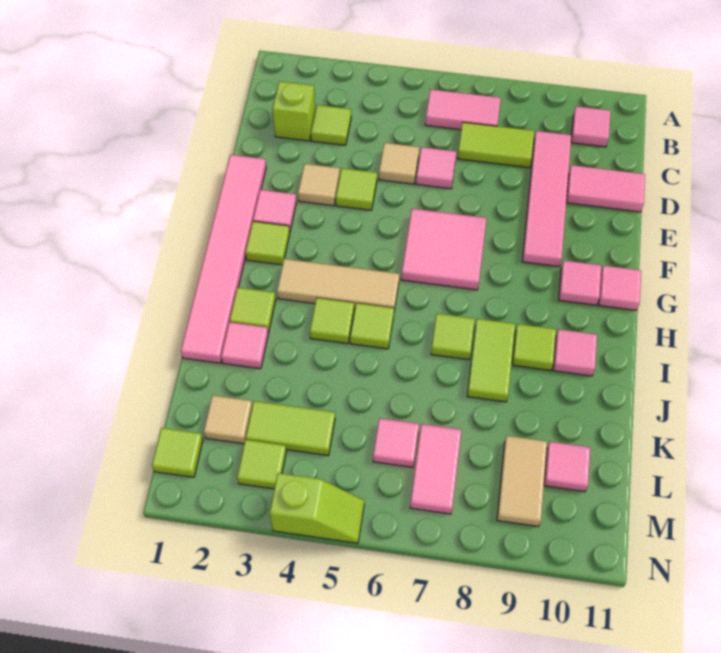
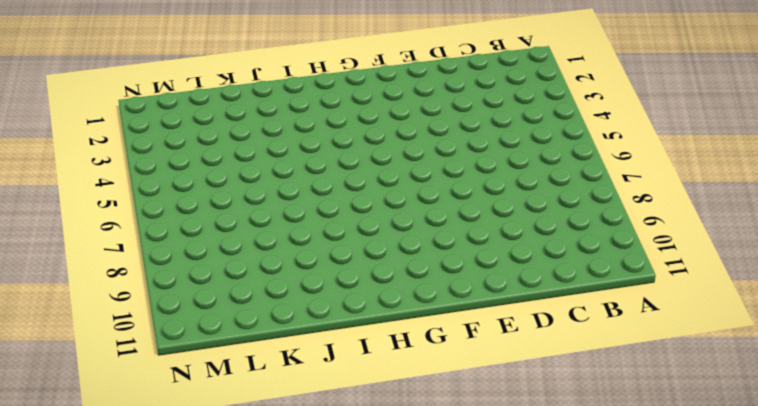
none -> pink 1x2 tile [425,89,501,130]
none -> pink 1x1 tile [571,106,611,147]
none -> lime 1x1 brick [272,81,315,141]
none -> lime 1x1 tile [311,105,351,145]

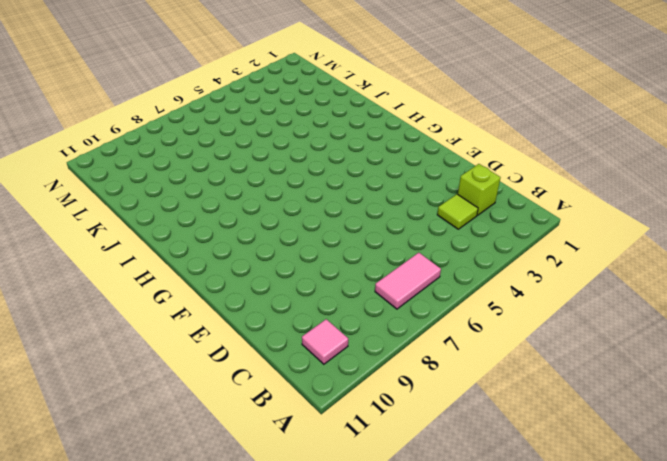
none -> lime 1x2 tile [458,122,534,168]
none -> pink 1x4 tile [522,131,572,267]
none -> tan 1x1 tile [379,143,419,184]
none -> pink 1x1 tile [416,147,456,189]

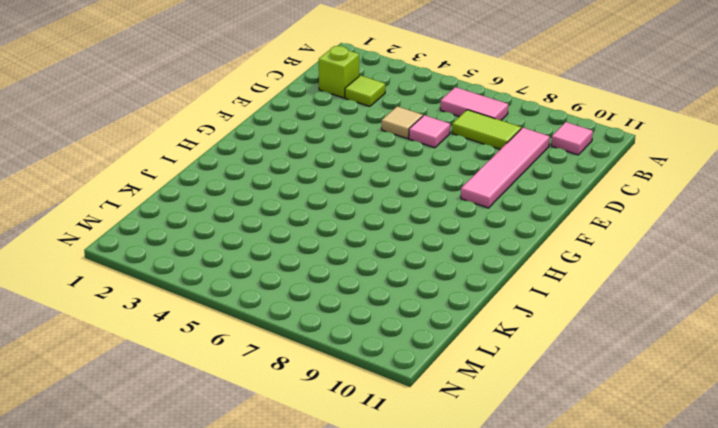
none -> pink 1x2 tile [566,165,645,212]
none -> pink 1x6 tile [181,155,266,363]
none -> tan 1x1 tile [298,164,340,206]
none -> lime 1x1 tile [336,168,377,210]

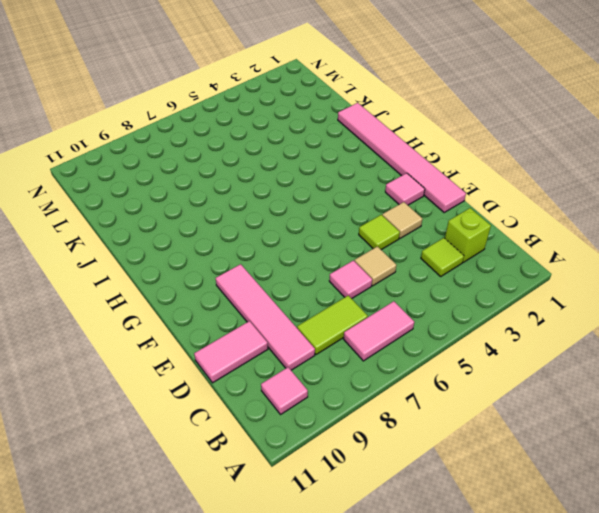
none -> pink 2x2 tile [401,209,487,290]
none -> lime 1x1 tile [245,221,290,265]
none -> pink 1x1 tile [559,261,601,305]
none -> pink 1x1 tile [599,266,641,310]

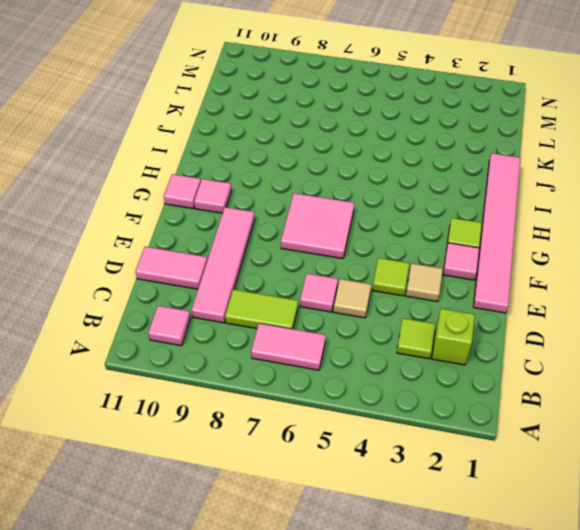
none -> tan 1x3 tile [277,259,399,310]
none -> lime 1x1 tile [230,287,276,333]
none -> lime 1x1 tile [310,298,354,344]
none -> lime 1x1 tile [350,303,394,349]

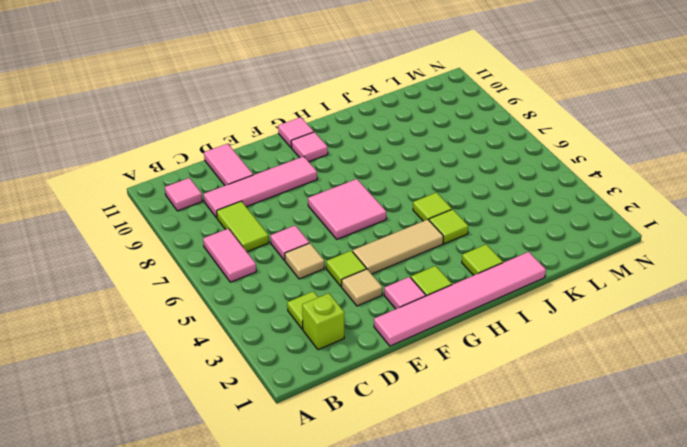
tan 1x3 tile [353,219,444,274] -> tan 1x3 tile turned to [277,259,399,310]
none -> lime 1x1 tile [431,314,475,360]
none -> lime 1x2 tile [467,319,515,402]
none -> lime 1x1 tile [512,324,556,371]
none -> pink 1x1 tile [553,329,597,376]

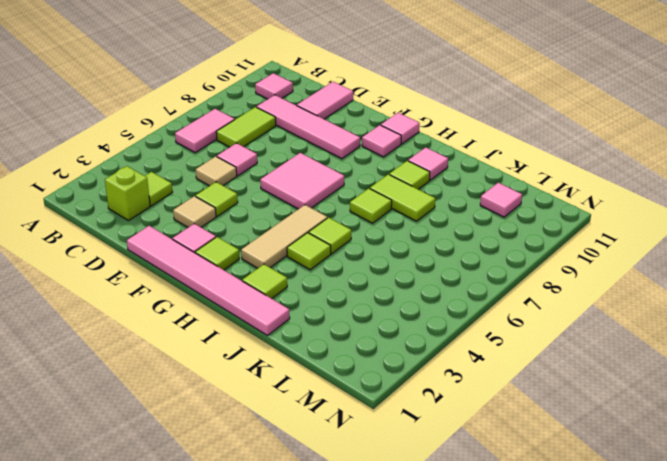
none -> pink 1x1 tile [221,322,268,369]
none -> tan 1x1 tile [204,395,252,444]
none -> lime 1x2 tile [246,401,335,456]
none -> pink 1x1 tile [373,418,419,467]

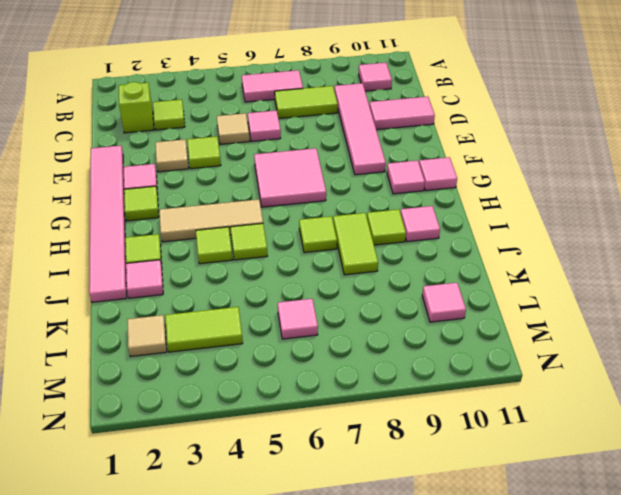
none -> pink 1x2 tile [410,424,462,514]
none -> tan 1x2 tile [497,436,547,527]
none -> lime 1x1 tile [152,428,203,477]
none -> lime 1x1 tile [237,440,286,489]

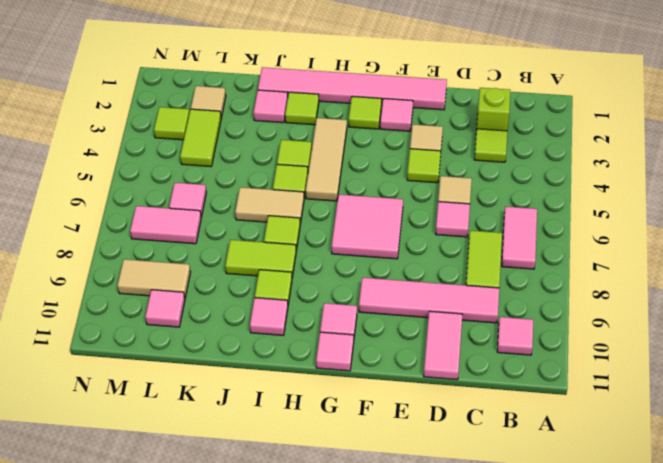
tan 1x2 tile [235,187,304,224] -> none
none -> lime 1x1 tile [152,428,203,477]
none -> lime 1x2 slope [270,473,364,543]

